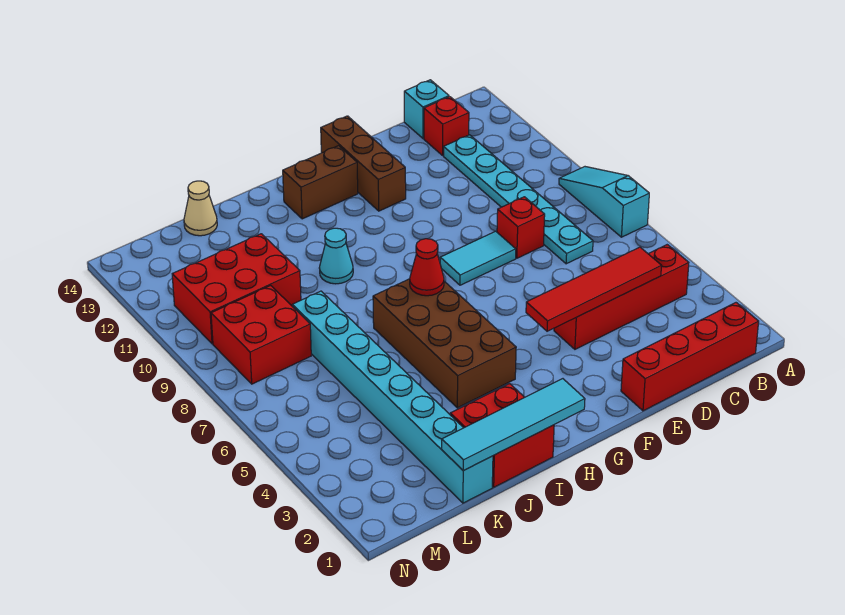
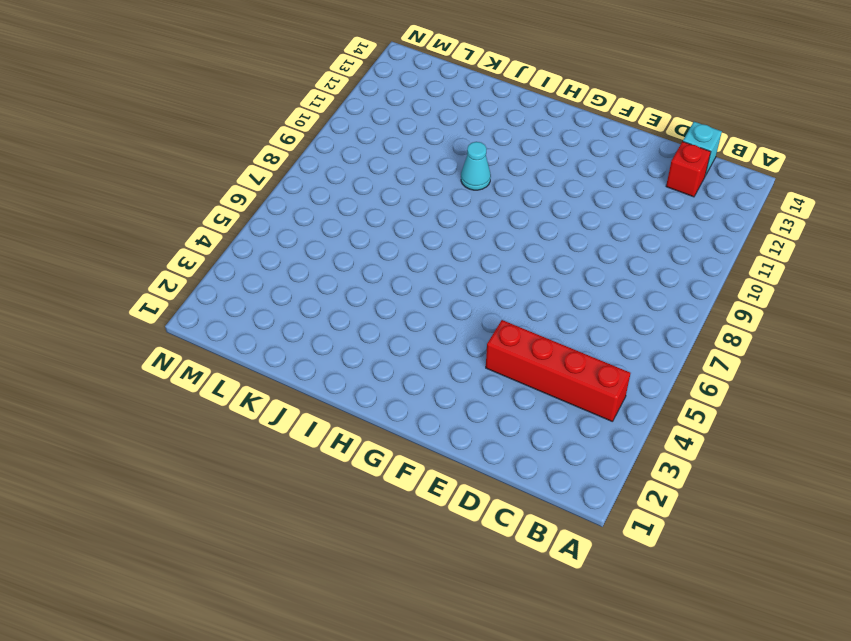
none -> cyan 1x3 slope [559,167,649,237]
none -> red 1x4 brick [621,303,759,411]
none -> cyan 1x6 plate [444,135,593,264]

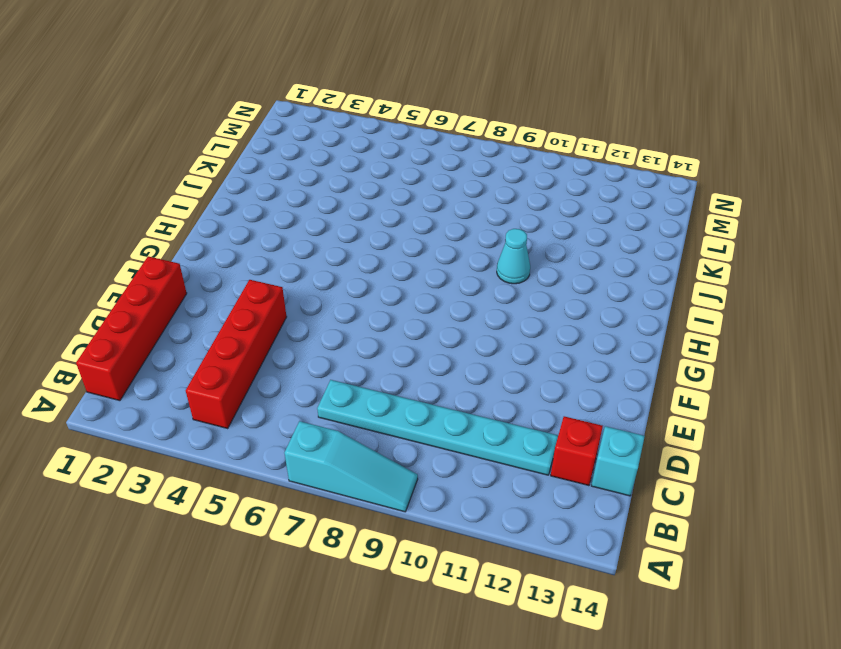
none -> red 1x1 brick [497,197,545,258]
none -> cyan 1x2 tile [440,231,516,285]
none -> brown 1x3 brick [321,116,406,211]

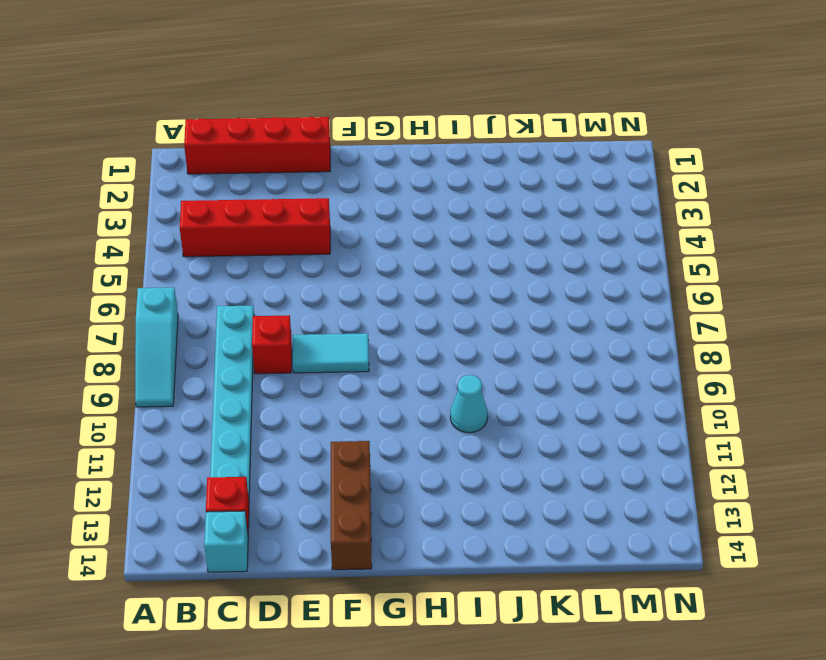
none -> brown 1x2 brick [283,146,358,219]
none -> brown 2x4 brick [373,279,516,408]
none -> red 2x2 brick [450,384,554,487]

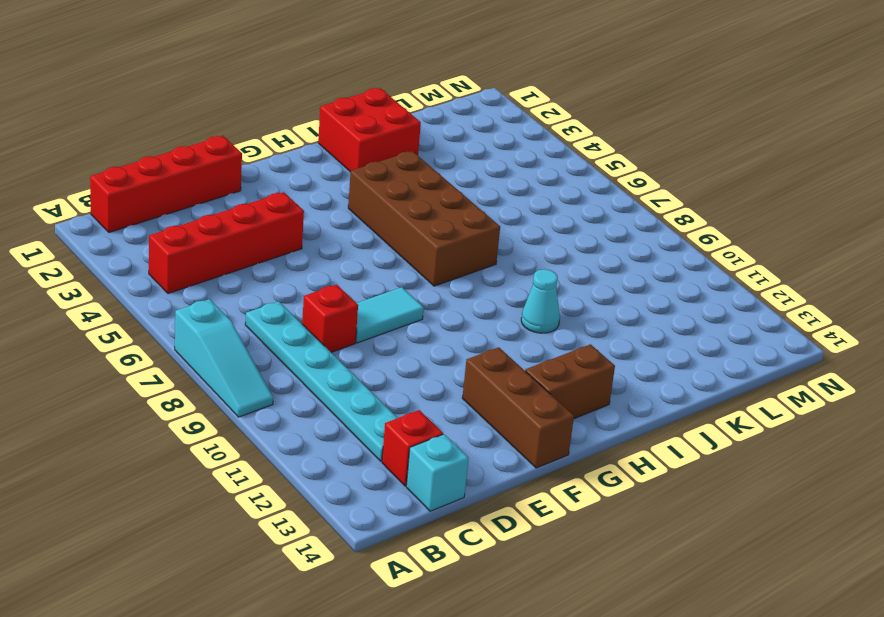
none -> cyan 1x8 brick [292,291,493,503]
none -> red 2x3 brick [172,234,301,344]
none -> tan 1x1 cone [184,181,217,236]

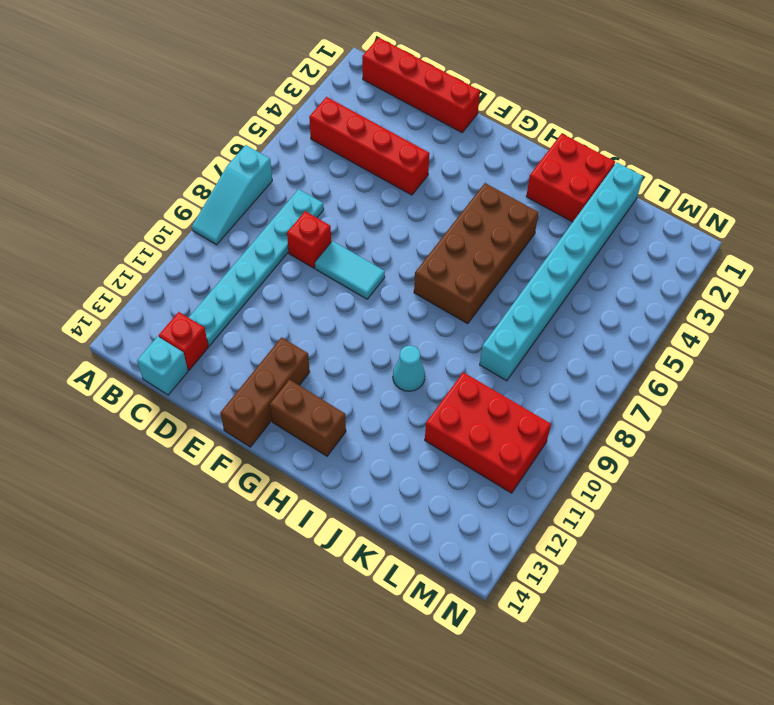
none -> tan 1x1 cone [184,181,217,236]
none -> red 2x2 brick [211,286,311,384]
none -> red 1x4 tile [526,247,661,331]

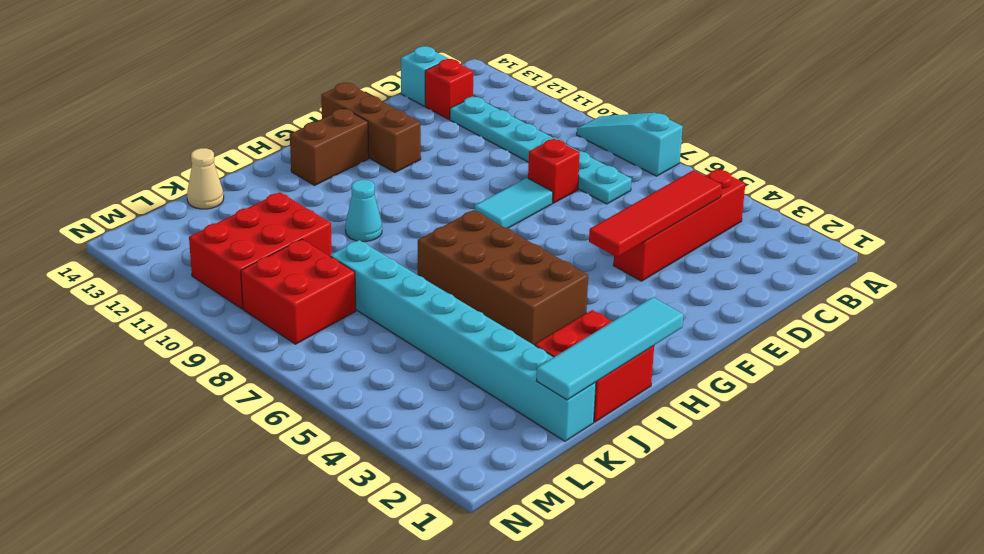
none -> red 1x4 brick [621,303,759,411]
none -> red 1x1 cone [410,239,444,296]

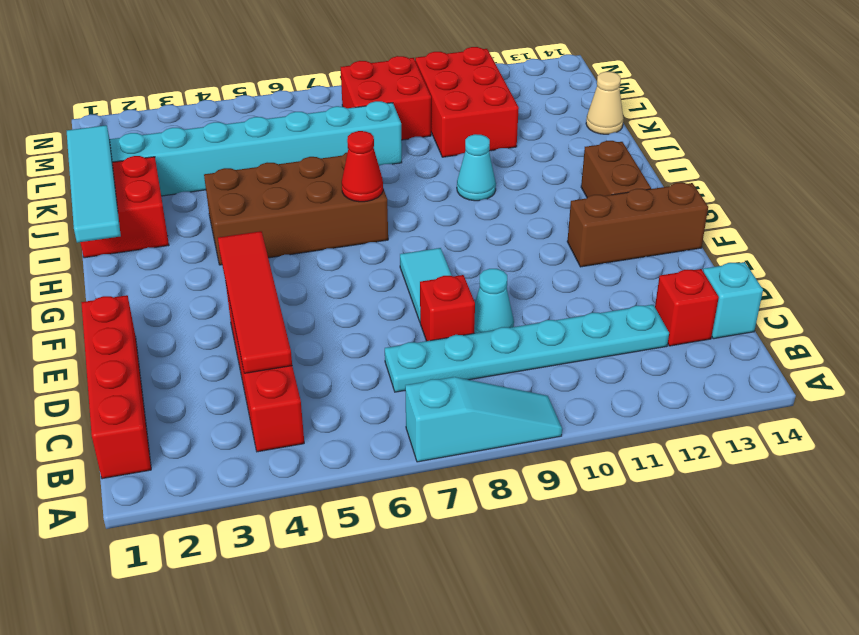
cyan 1x1 cone [474,269,514,333] -> none

